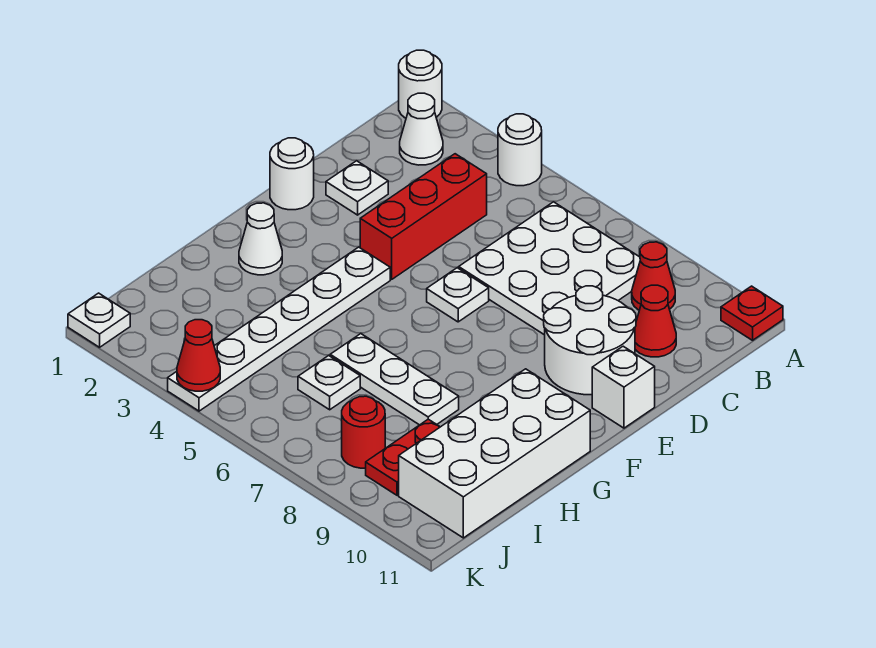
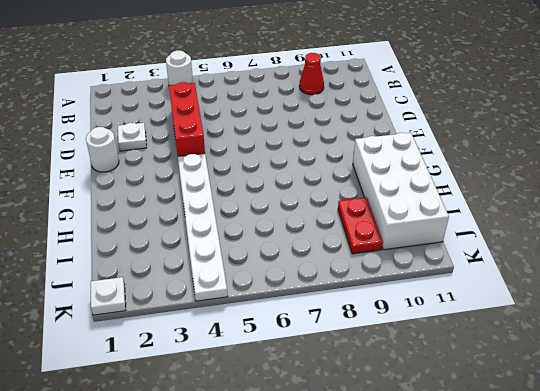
none -> white 1x1 round brick [399,50,442,118]
none -> red 1x1 plate [721,286,783,340]
none -> white 1x1 cone [400,93,443,165]

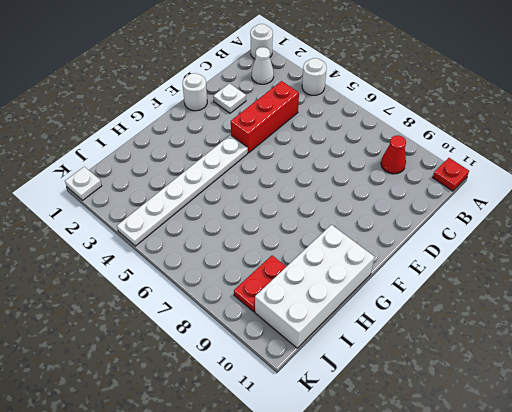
none -> white 3x3 plate [459,202,640,335]
none -> red 1x1 cone [635,285,676,357]
none -> white 2x2 round brick [544,286,636,395]

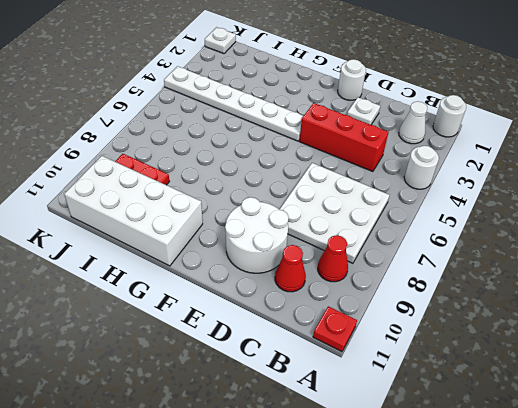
none -> white 1x1 plate [427,268,489,322]
none -> white 1x1 brick [592,346,655,428]
none -> white 1x1 cone [239,203,282,275]

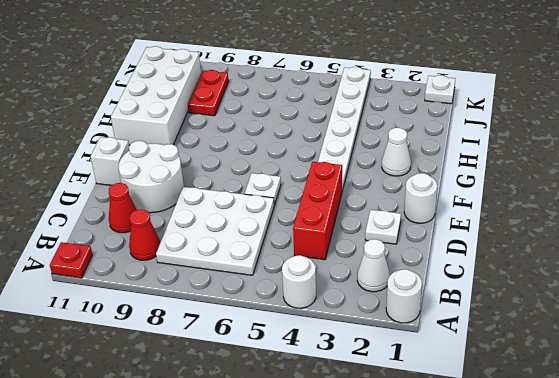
none -> white 1x3 plate [330,334,459,425]
none -> white 1x1 plate [298,356,360,410]
none -> red 1x1 round brick [342,396,385,468]

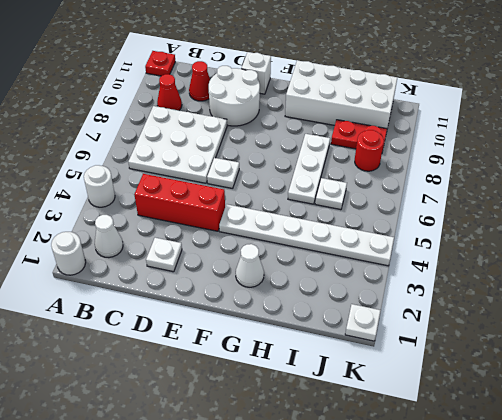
none -> white 1x1 round brick [270,138,314,210]
none -> red 1x1 cone [177,320,220,391]

